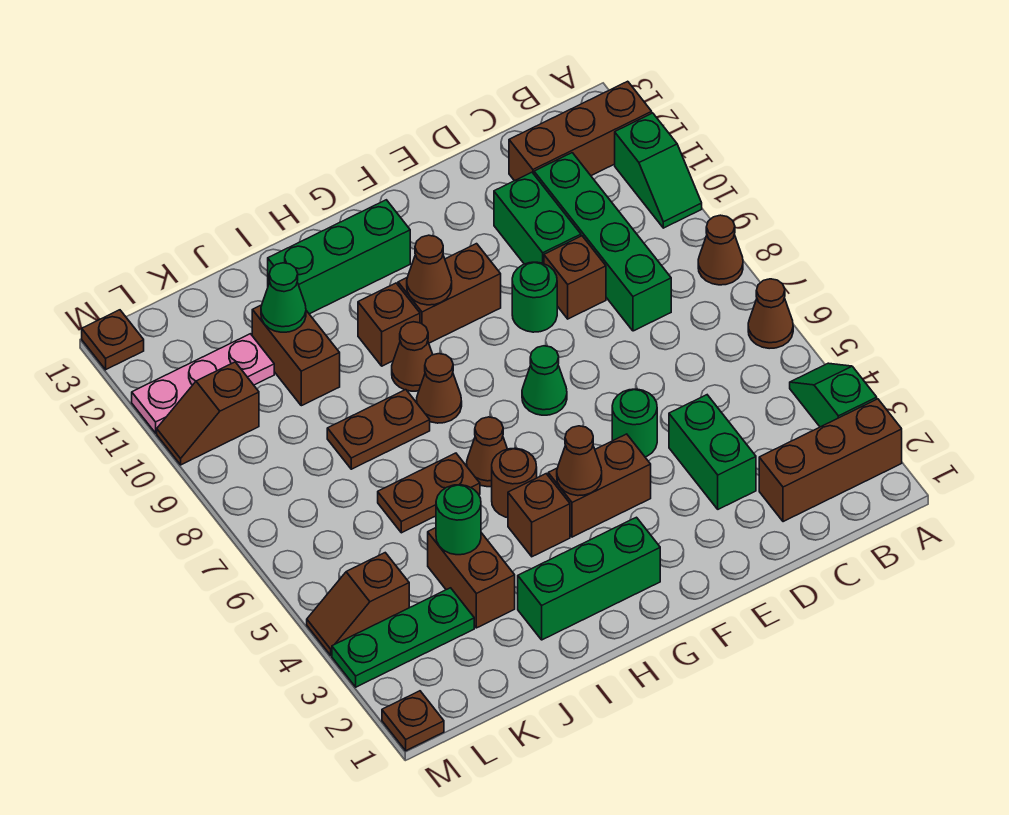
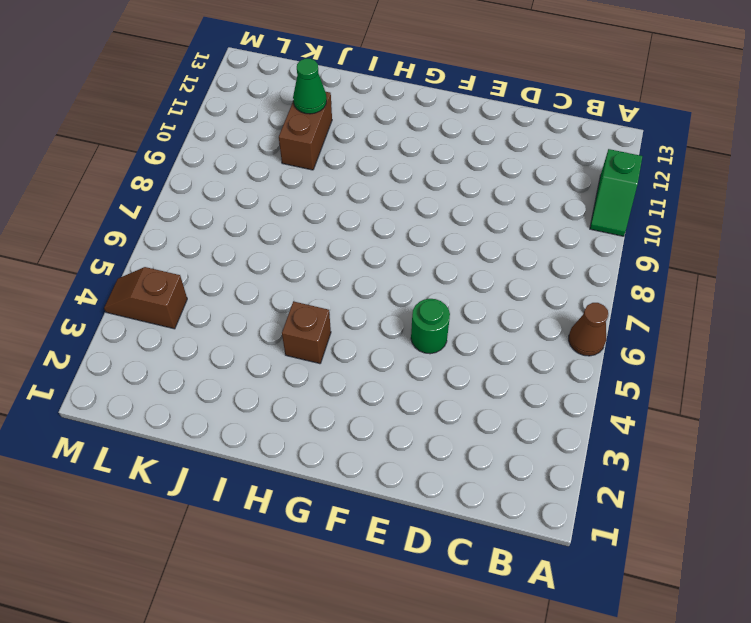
none -> brown 1x3 brick [759,399,902,522]
none -> green 1x2 slope [790,363,877,427]
none -> brown 1x1 cone [698,215,743,285]
none -> brown 1x3 brick [509,81,652,181]

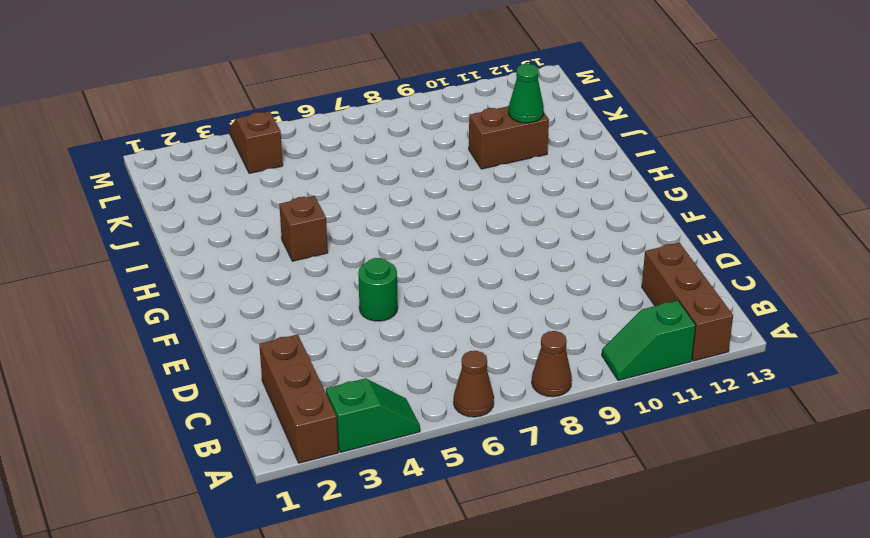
none -> green 1x4 brick [534,153,671,331]
none -> green 1x2 brick [669,395,756,509]
none -> brown 1x1 brick [544,236,606,319]
none -> green 1x2 brick [494,172,581,264]

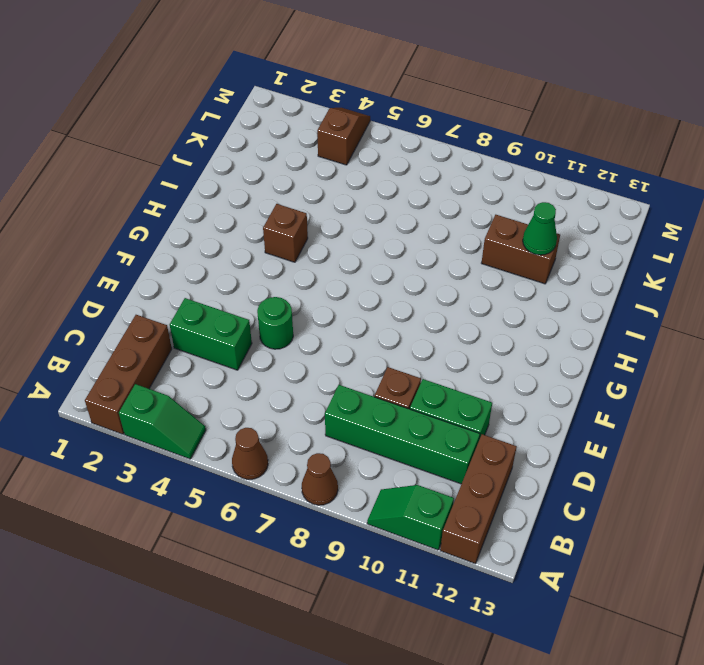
none -> green 1x1 round brick [512,262,557,332]
none -> brown 1x2 brick [548,434,651,537]
none -> green 1x1 cone [522,346,567,415]
none -> brown 1x2 brick [398,244,501,343]

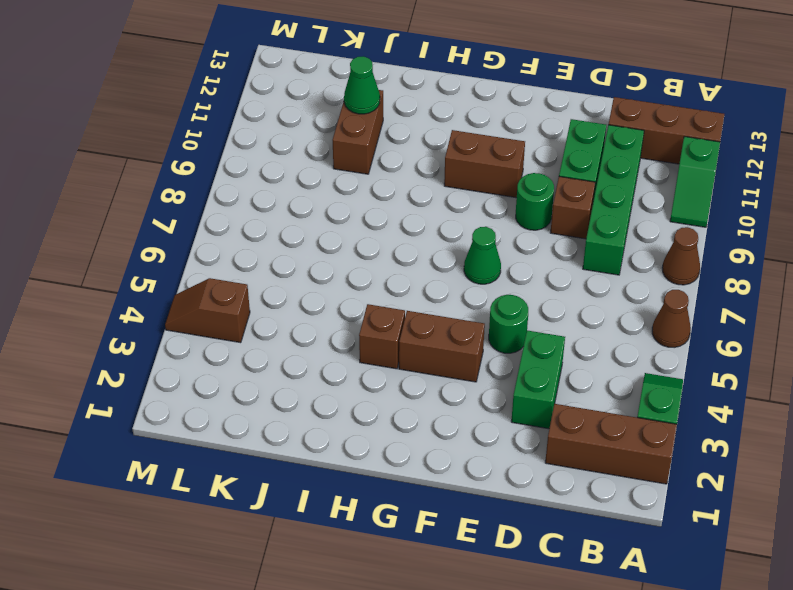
none -> green 1x3 brick [518,517,660,640]
none -> green 1x3 brick [268,200,410,314]
none -> brown 1x1 round brick [492,448,537,518]
none -> brown 1x1 cone [467,417,507,487]

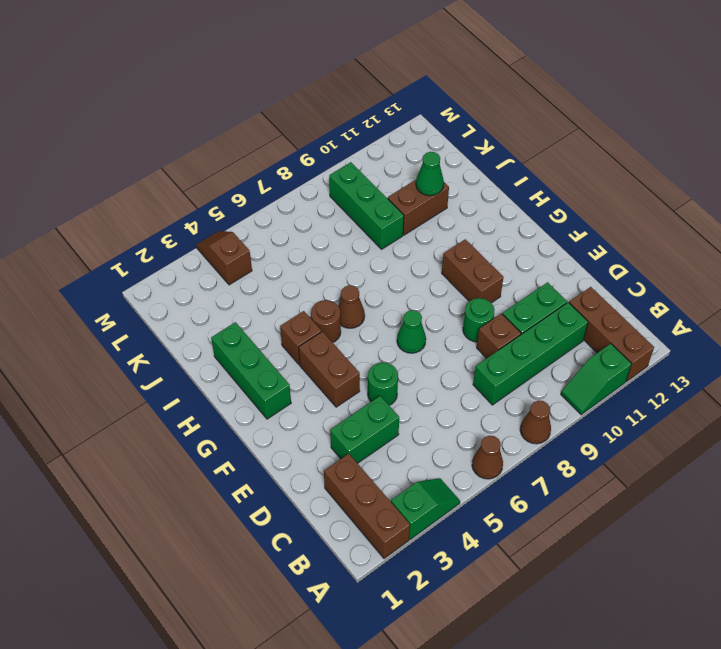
green 1x3 brick [329,162,404,249] -> green 1x3 brick moved to [268,200,410,314]
none -> brown 1x1 cone [417,354,462,423]
none -> brown 1x1 cone [392,322,433,391]
none -> brown 1x1 brick [358,283,420,366]
none -> brown 1x2 plate [378,453,480,533]

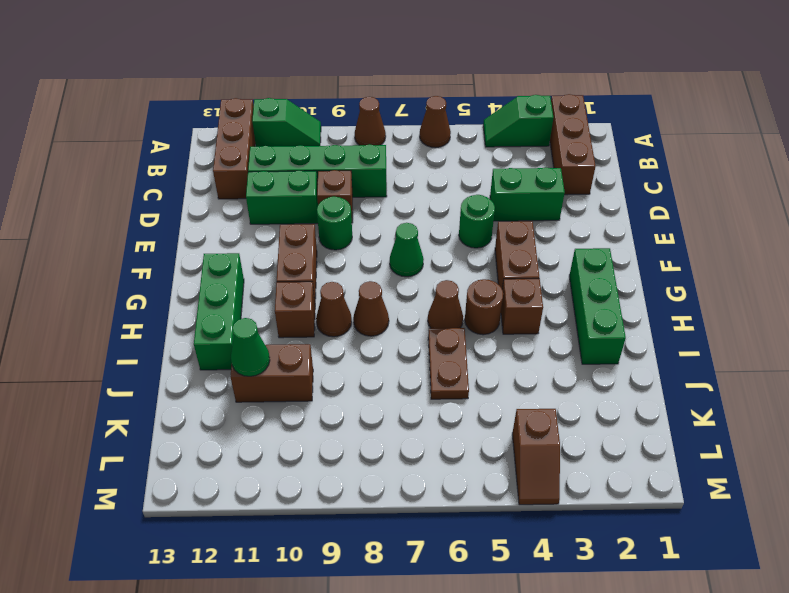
none -> brown 1x2 plate [327,390,430,469]
none -> brown 1x2 brick [428,528,515,628]
none -> green 1x3 plate [332,588,474,687]
none -> pink 1x3 plate [132,334,274,433]

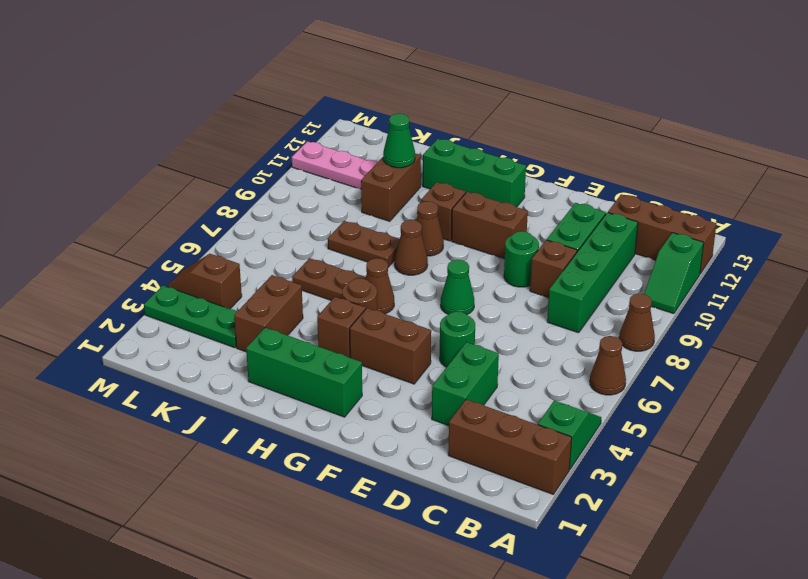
none -> brown 1x2 slope [157,362,259,465]
none -> brown 1x1 plate [382,691,444,751]
none -> brown 1x1 plate [82,310,144,370]
none -> brown 1x1 cone [557,426,602,496]

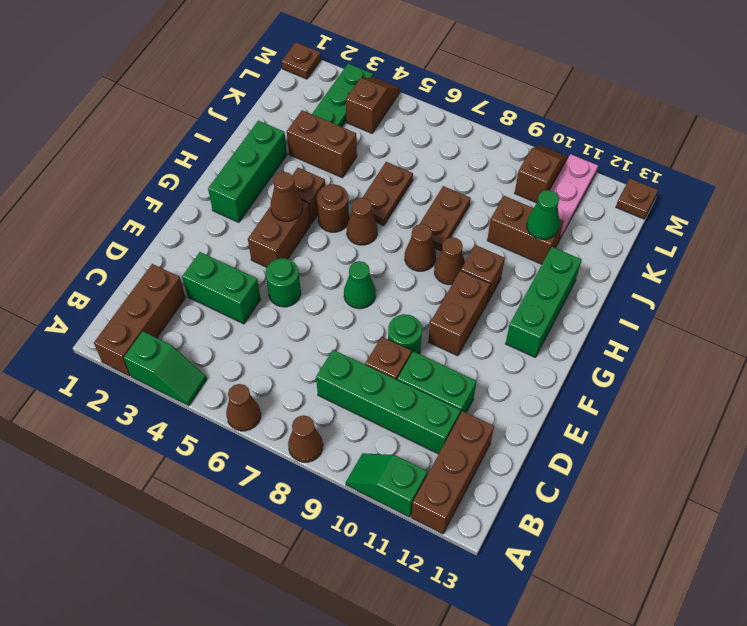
none -> brown 1x1 cone [407,235,452,305]
none -> green 1x1 round brick [436,485,481,555]

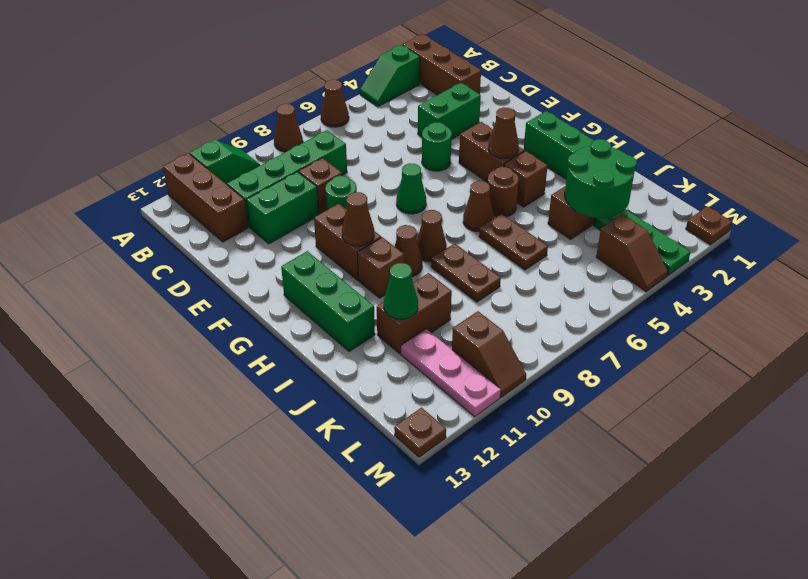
green 2x2 round brick [565,139,637,218] -> green 1x1 round brick [436,485,481,555]

